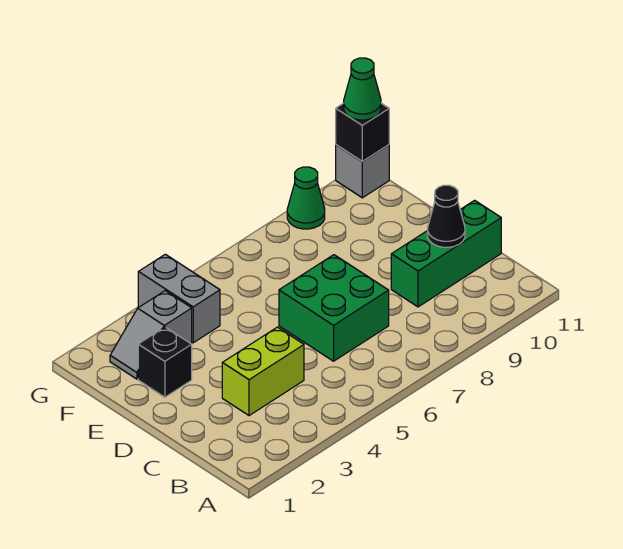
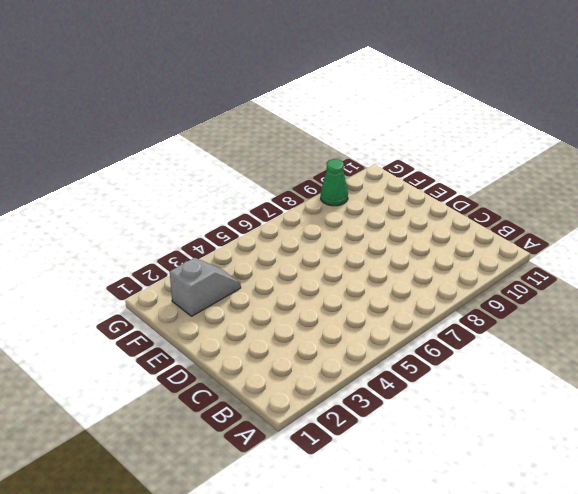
grey 1x2 slope [170,258,241,316] -> grey 1x2 slope turned to [110,291,192,379]
none -> lime 1x2 brick [222,327,304,416]
none -> green 2x2 brick [279,255,389,361]

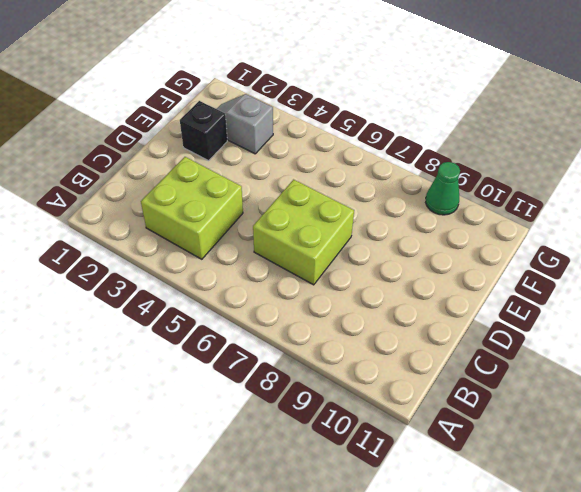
lime 2x2 brick [141,157,243,259] -> lime 1x2 brick [222,327,304,416]
lime 2x2 brick [253,180,354,285] -> green 2x2 brick [279,255,389,361]
none -> green 1x3 brick [391,200,501,307]
none -> grey 1x2 brick [138,254,220,343]

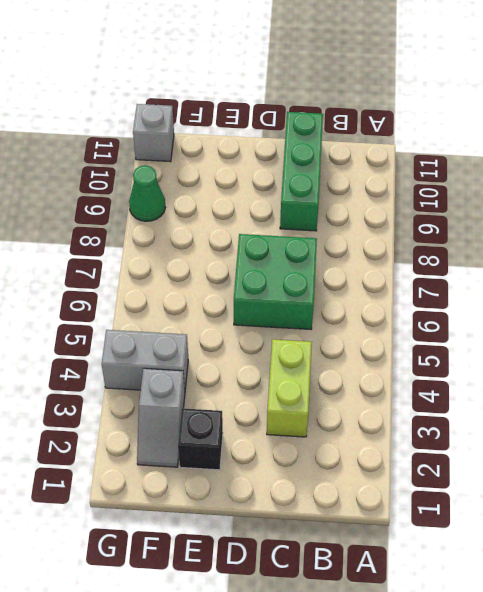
none -> black 1x1 cone [428,185,465,247]
none -> black 1x1 brick [336,103,389,161]

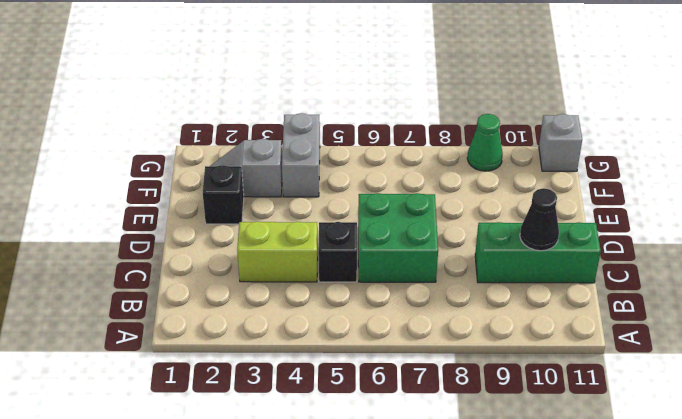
black 1x1 brick [318,222,357,282] -> black 1x1 brick moved to [336,103,389,161]
none -> green 1x1 cone [344,58,381,120]

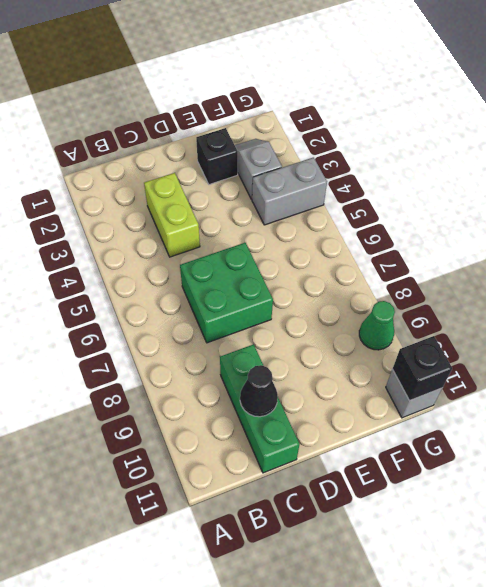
none -> green 1x1 cone [344,58,381,120]

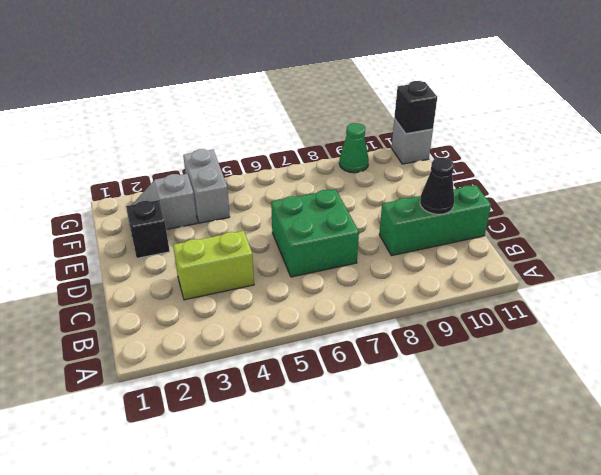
none -> green 1x1 cone [344,58,381,120]

